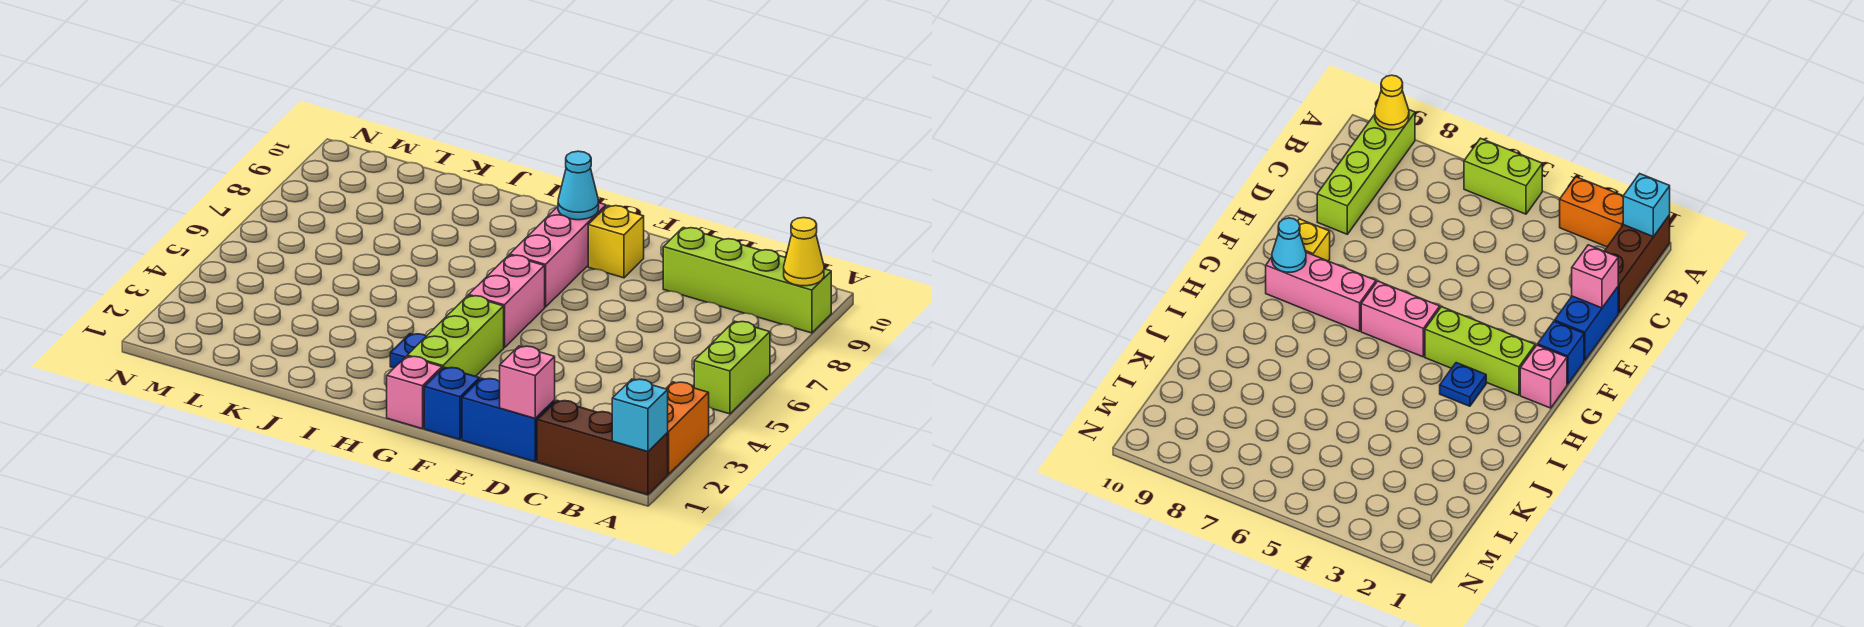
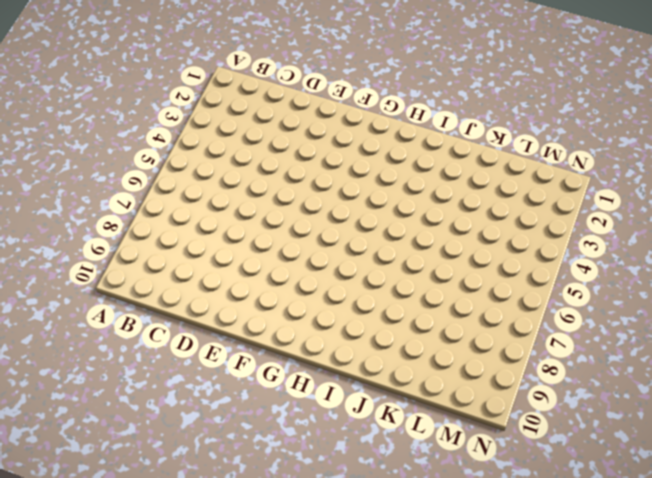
none -> brown 1x3 brick [537,400,668,495]
none -> orange 1x2 brick [666,382,709,475]
none -> lime 1x2 brick [694,321,770,414]

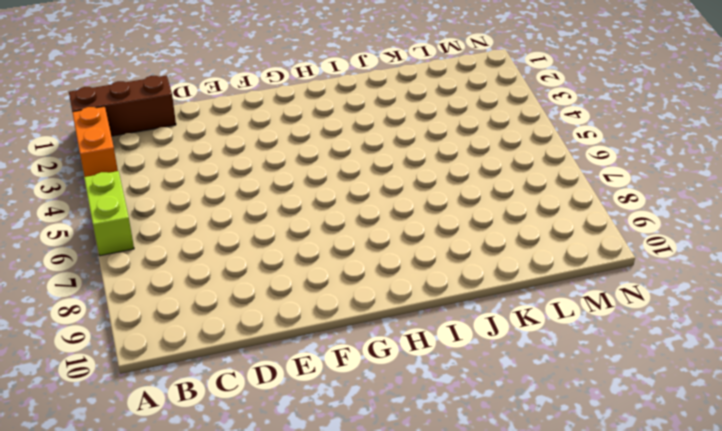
none -> lime 1x4 brick [663,228,831,333]
none -> blue 1x2 brick [462,378,555,462]
none -> blue 1x1 brick [424,367,480,440]

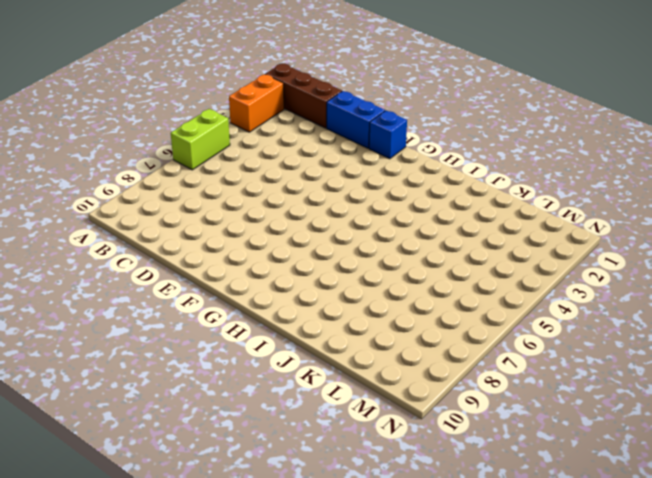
none -> lime 1x4 brick [663,228,831,333]
none -> yellow 1x1 brick [588,206,644,278]
none -> pink 1x1 brick [387,356,442,429]

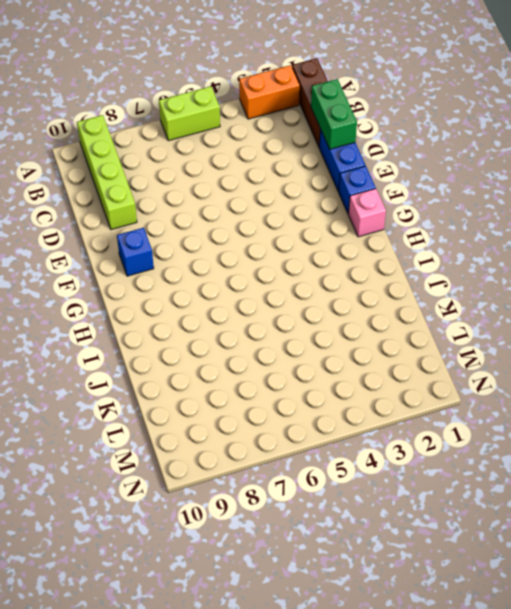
green 1x2 brick [311,79,357,149] -> pink 1x1 brick [500,346,555,418]
blue 1x1 brick [117,228,154,276] -> yellow 1x1 brick [588,206,644,278]
none -> lime 1x3 brick [407,296,504,376]
none -> pink 1x2 brick [469,255,545,348]
none -> pink 1x3 brick [510,203,606,307]

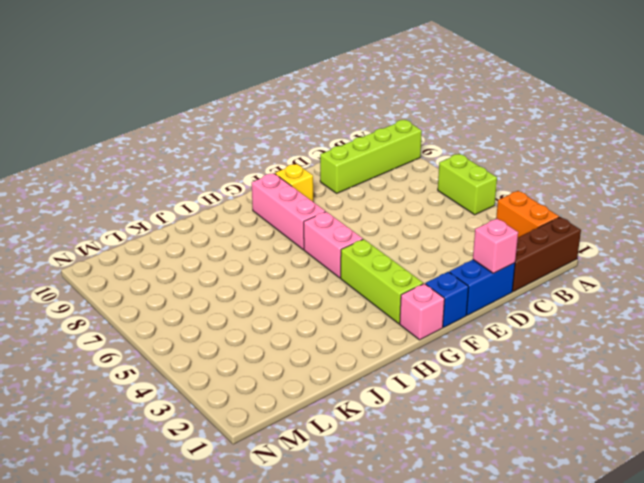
none -> blue 1x1 plate [390,334,426,368]
none -> cyan 1x1 brick [612,379,668,451]
none -> yellow 1x1 cone [784,218,824,286]

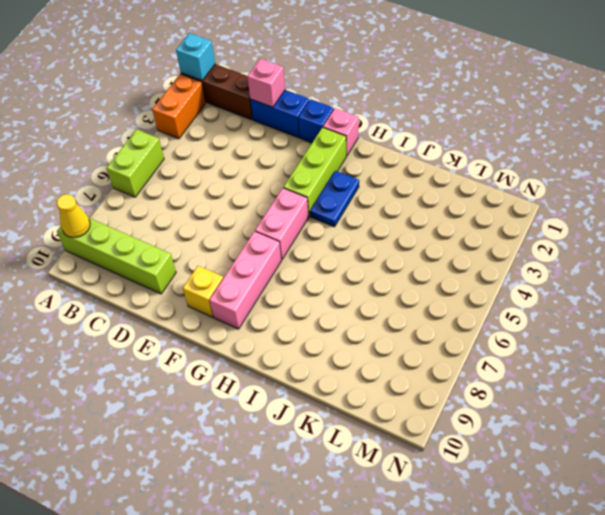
blue 1x2 plate [310,171,359,227] -> blue 1x1 plate [390,334,426,368]
none -> cyan 1x1 cone [558,151,599,220]

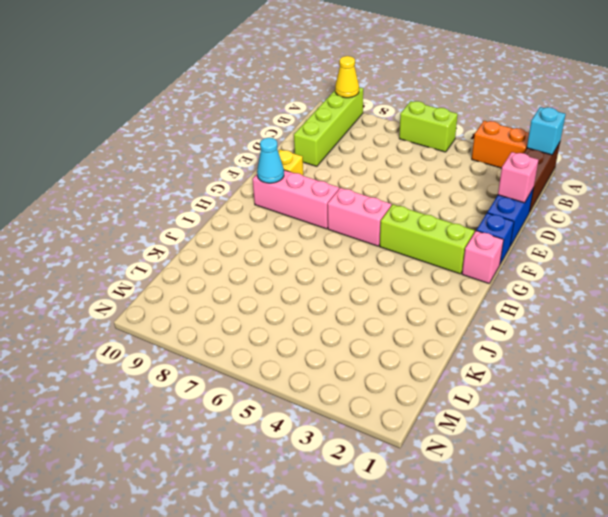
none -> blue 1x1 plate [390,334,426,368]

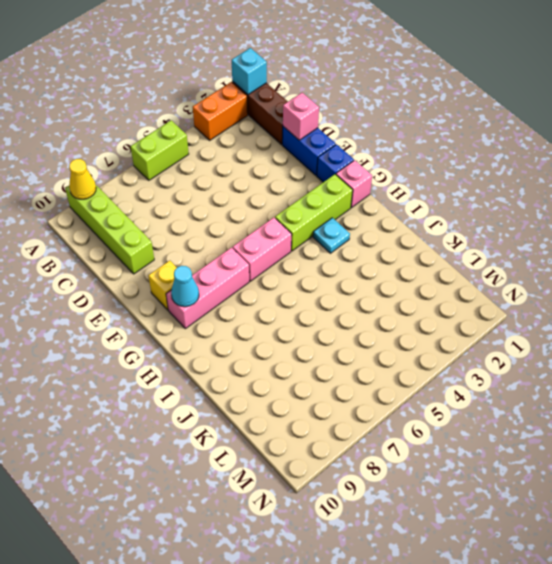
cyan 1x1 plate [313,218,350,253] -> blue 1x1 plate [390,334,426,368]

